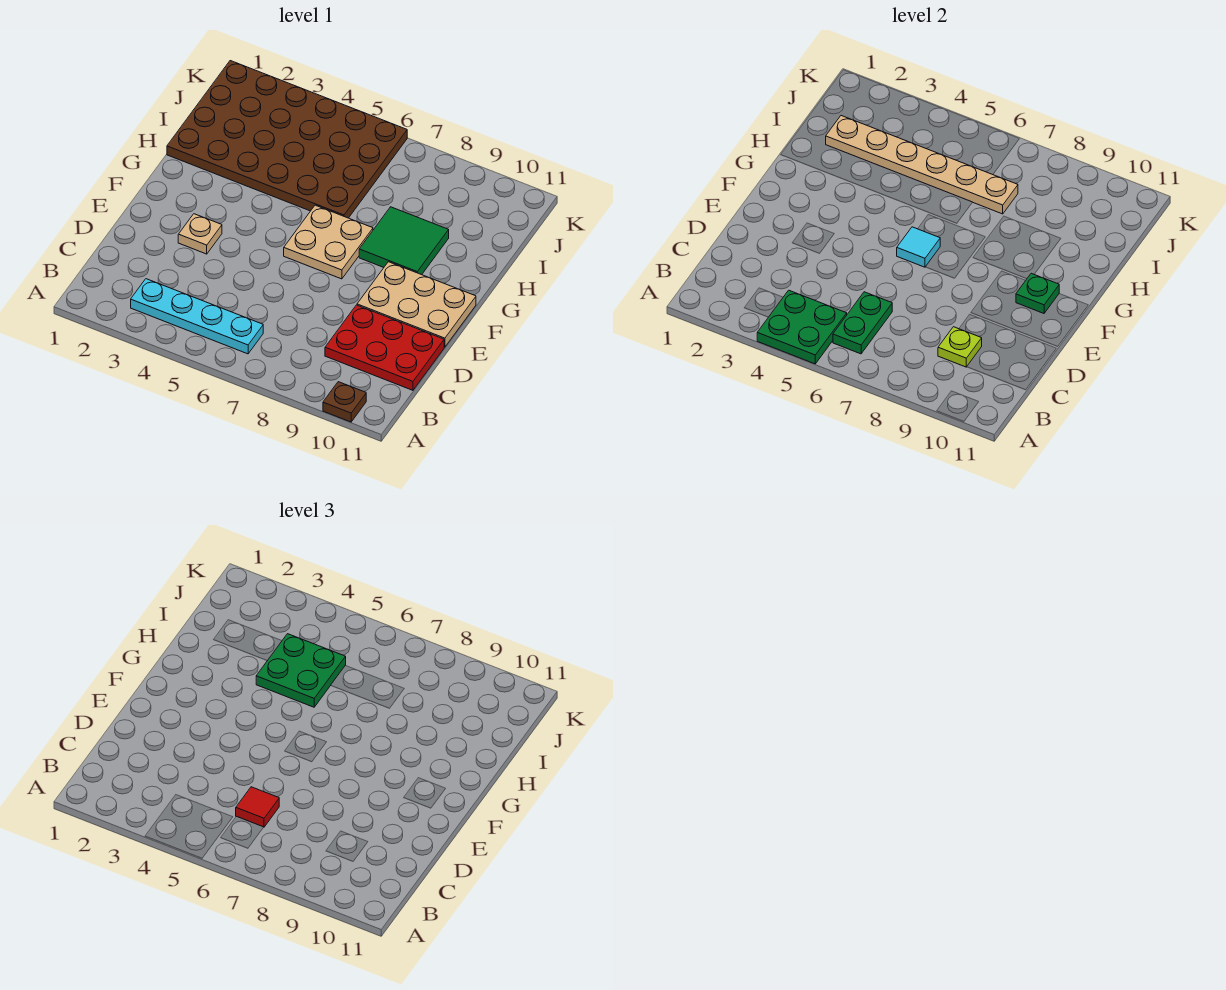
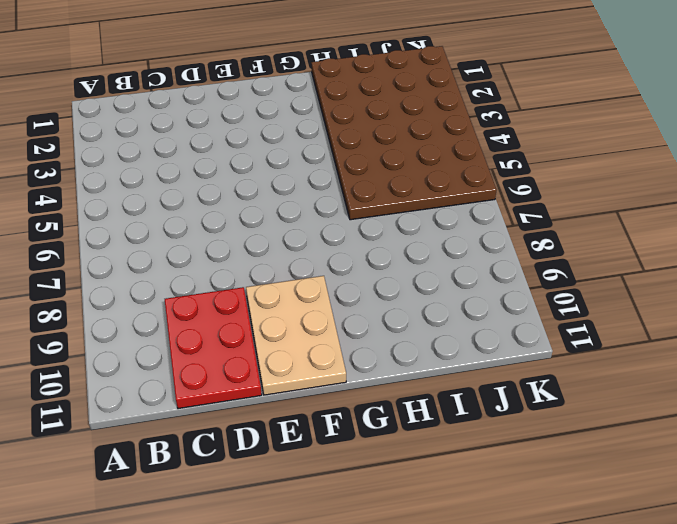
none -> brown 1x1 plate [323,382,366,422]
none -> cyan 1x4 plate [131,279,263,354]
none -> tan 1x1 plate [178,214,222,254]

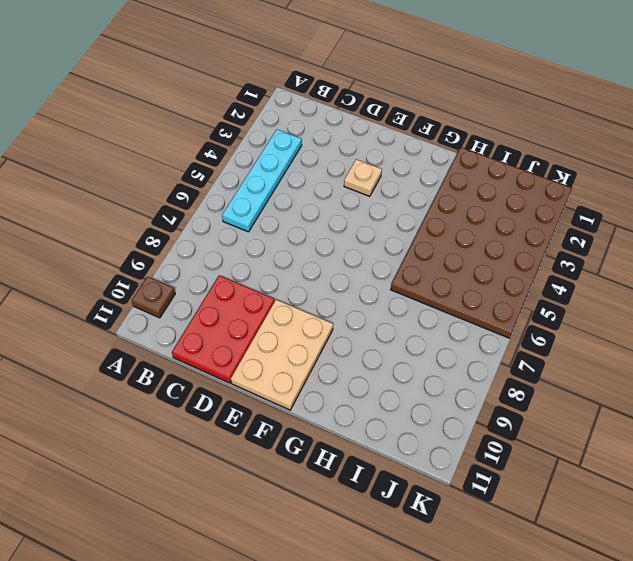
none -> tan 2x2 plate [284,205,373,279]
none -> green 2x2 tile [359,207,449,275]
none -> green 2x2 plate [757,290,847,364]

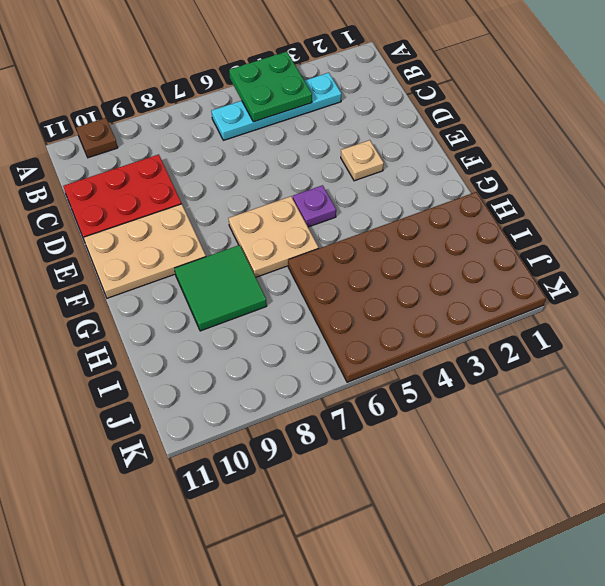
purple 1x1 plate [293,185,336,227] -> none
none -> green 1x2 plate [833,292,892,354]
none -> lime 1x1 plate [938,327,982,367]
none -> cyan 1x1 tile [897,227,940,267]

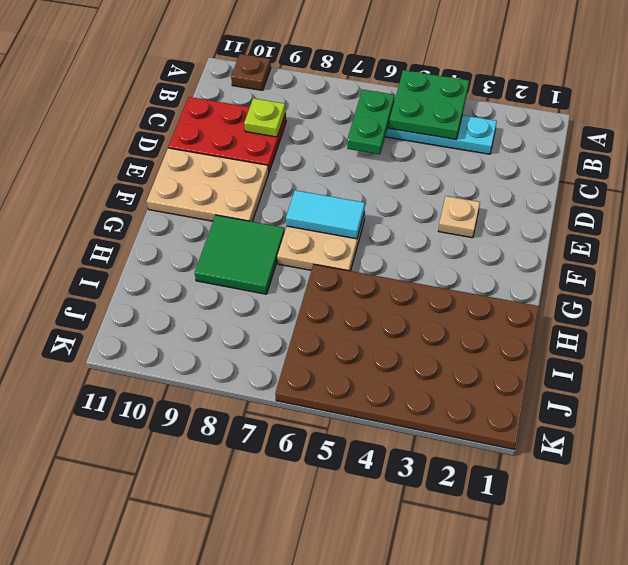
cyan 1x2 tile [286,190,365,239] -> cyan 1x1 tile [897,227,940,267]
none -> green 1x1 plate [1016,273,1059,313]
none -> tan 1x6 plate [826,116,1018,214]
none -> red 1x1 tile [236,787,279,827]

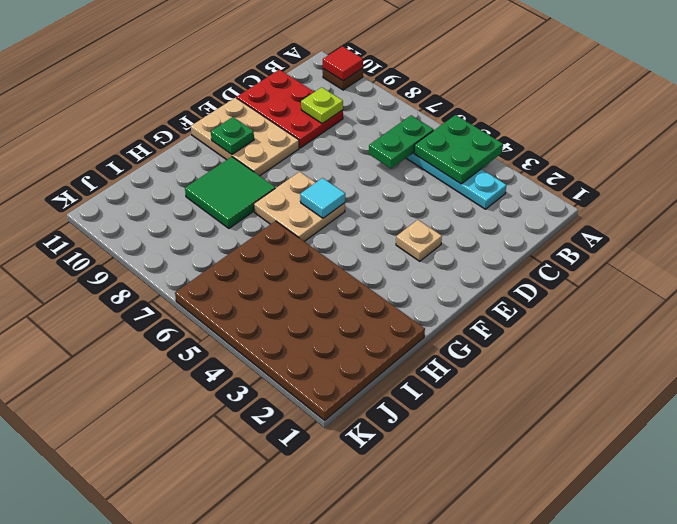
red 1x1 tile [323,46,363,81] -> red 1x1 tile moved to [236,787,279,827]
none -> tan 1x6 plate [826,116,1018,214]
none -> green 2x2 plate [256,634,346,707]

